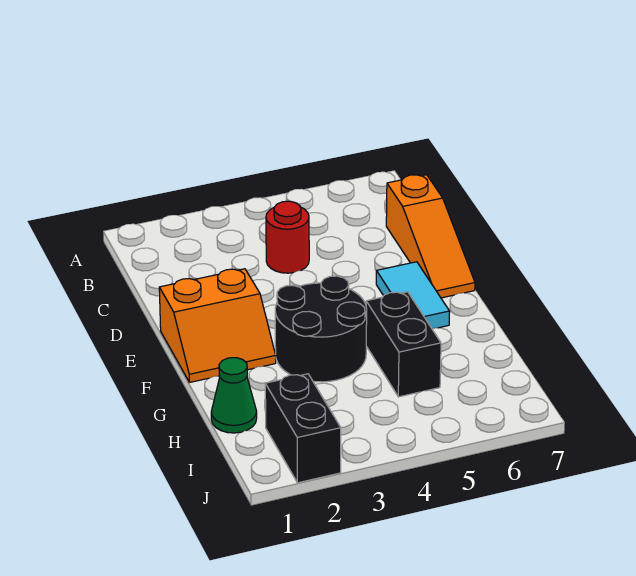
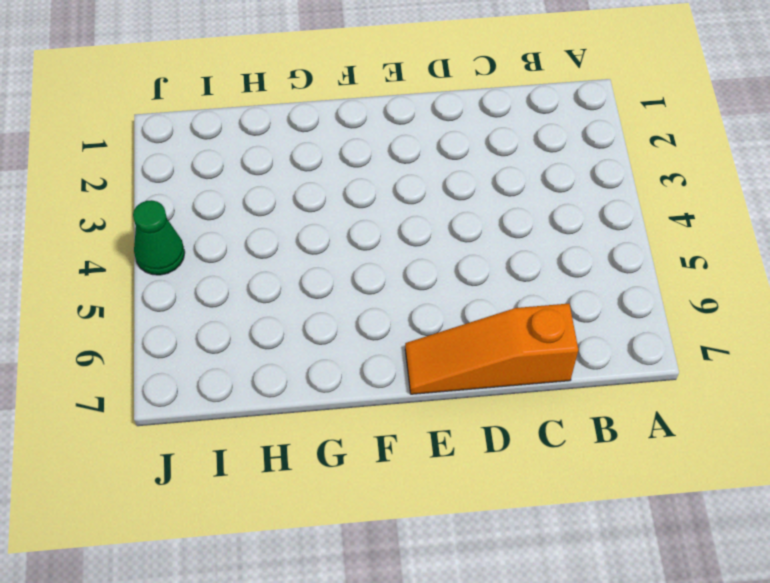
green 1x1 cone [133,200,185,275] -> green 1x1 cone moved to [211,358,257,433]
none -> red 1x1 round brick [266,201,309,273]
none -> orange 2x2 slope [159,269,276,382]

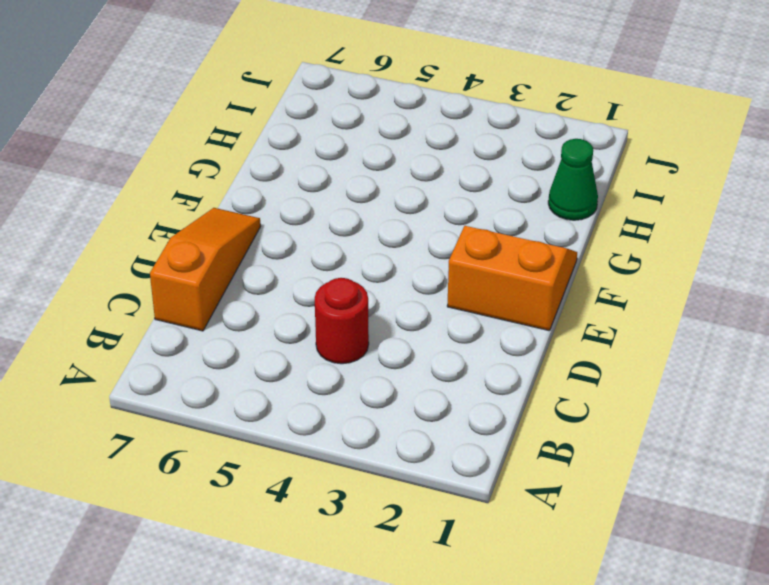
none -> cyan 1x2 tile [376,262,450,328]
none -> black 2x2 round brick [275,276,367,382]

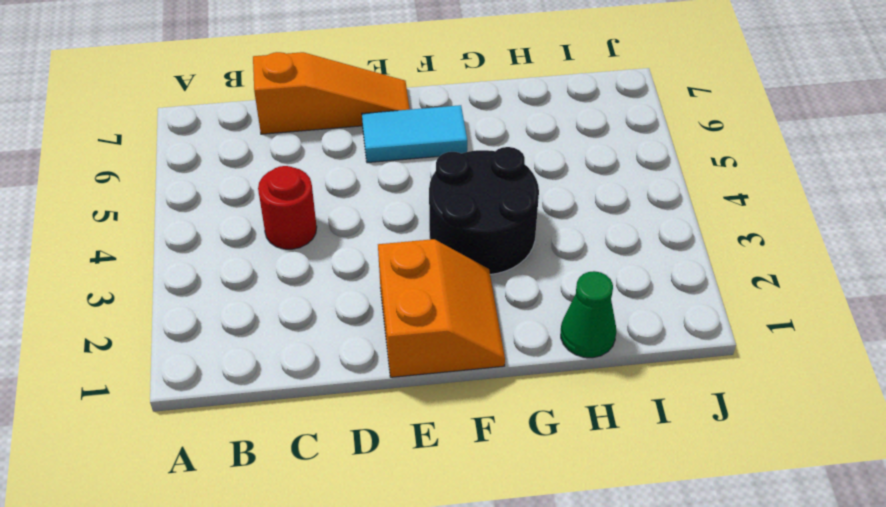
none -> black 1x2 brick [366,292,441,397]
none -> black 1x2 brick [265,374,341,483]

